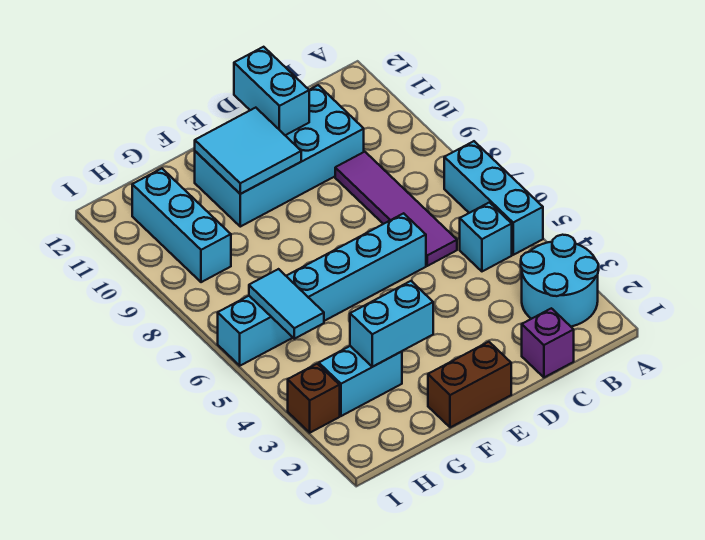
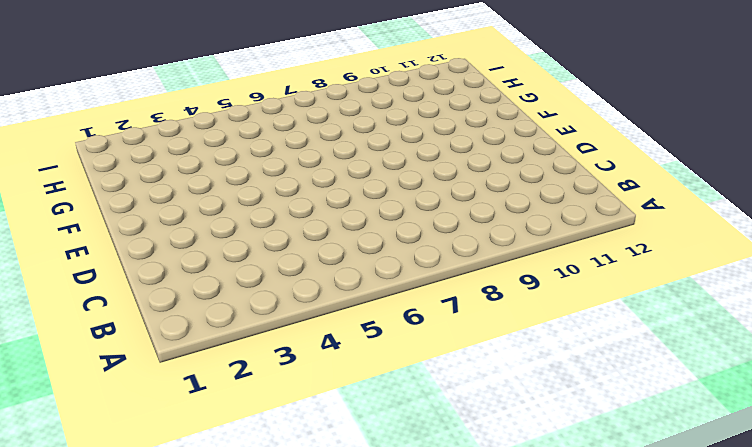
none -> cyan 2x2 round brick [521,235,599,327]
none -> cyan 1x3 brick [444,141,543,255]
none -> cyan 1x1 brick [460,202,512,271]

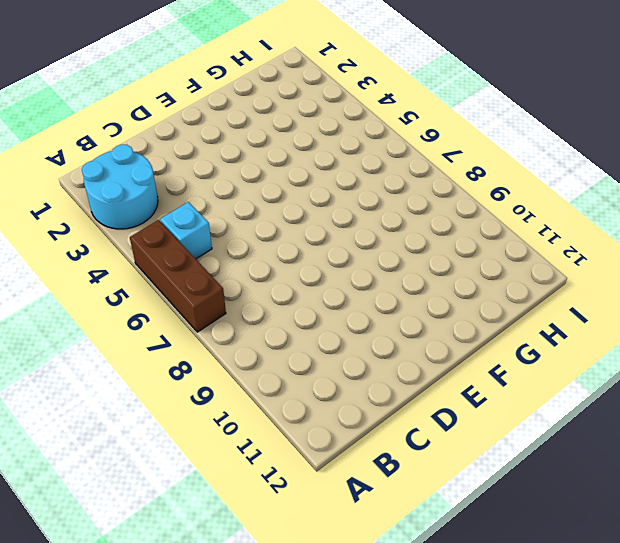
brown 1x3 brick [130,220,226,332] -> cyan 1x3 brick [444,141,543,255]
none -> purple 1x1 brick [522,308,574,377]
none -> purple 1x4 tile [335,152,457,266]
none -> cyan 2x4 brick [195,85,364,227]

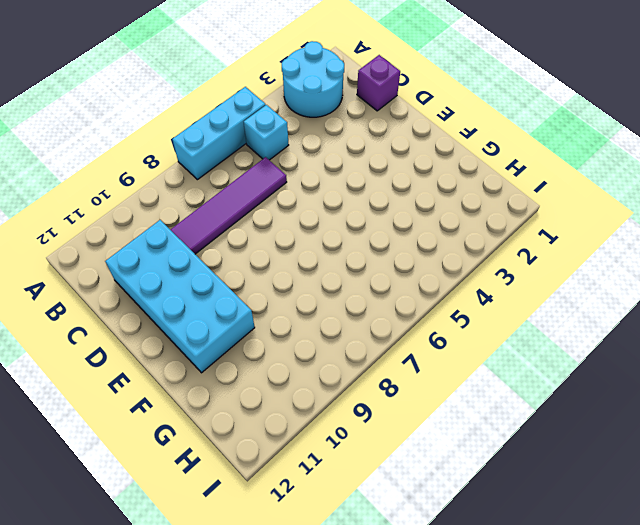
none -> cyan 1x6 brick [218,213,426,366]
none -> brown 1x2 brick [428,342,511,427]
none -> cyan 1x2 brick [319,346,402,416]

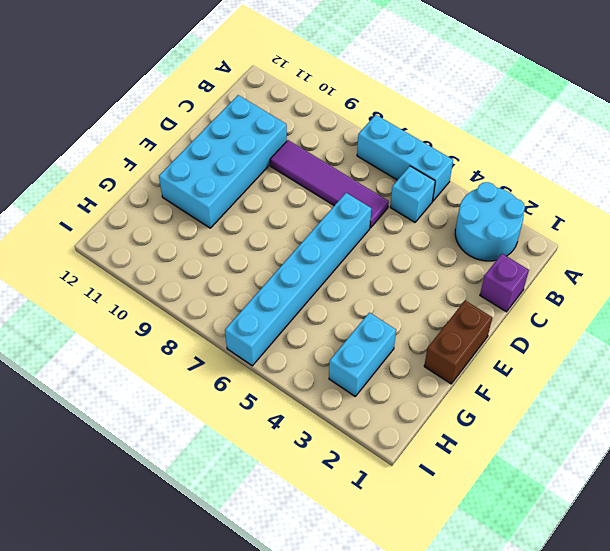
none -> cyan 1x3 brick [132,169,231,282]
none -> brown 1x1 brick [288,364,340,433]
none -> cyan 1x2 brick [234,47,309,135]

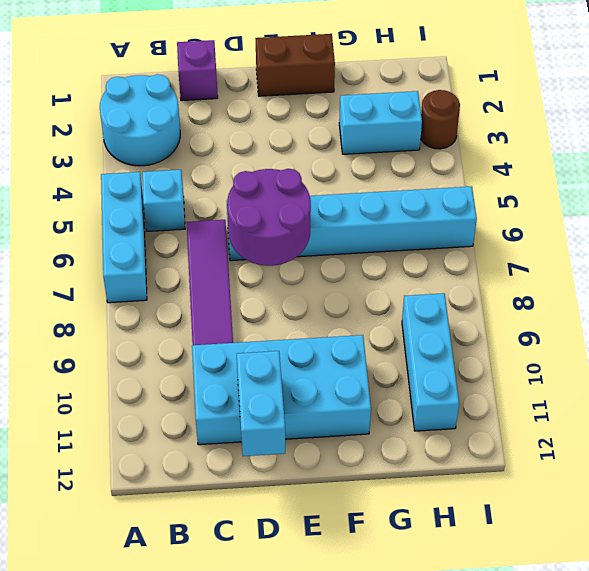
purple 2x2 round brick [227,169,311,266] -> none
brown 1x1 round brick [421,90,460,149] -> brown 1x1 brick [288,364,340,433]
none -> cyan 2x2 tile [195,108,301,194]
none -> cyan 1x2 brick [350,281,433,367]
none -> cyan 1x2 tile [249,269,324,339]

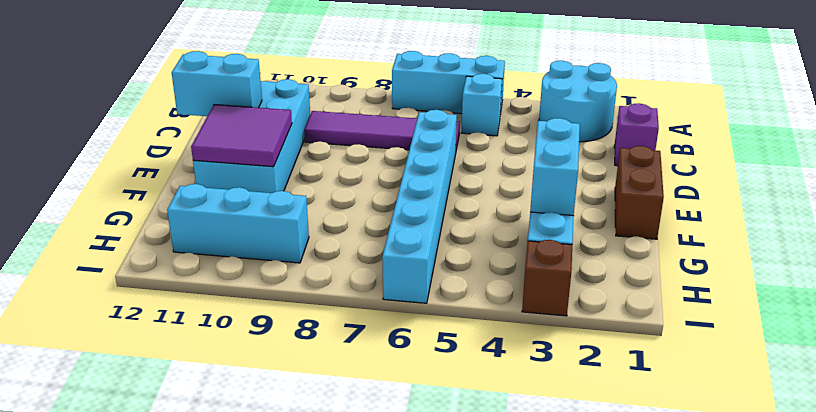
purple 2x2 tile [191,105,292,167] -> cyan 2x2 tile [195,108,301,194]
none -> cyan 1x2 tile [249,269,324,339]

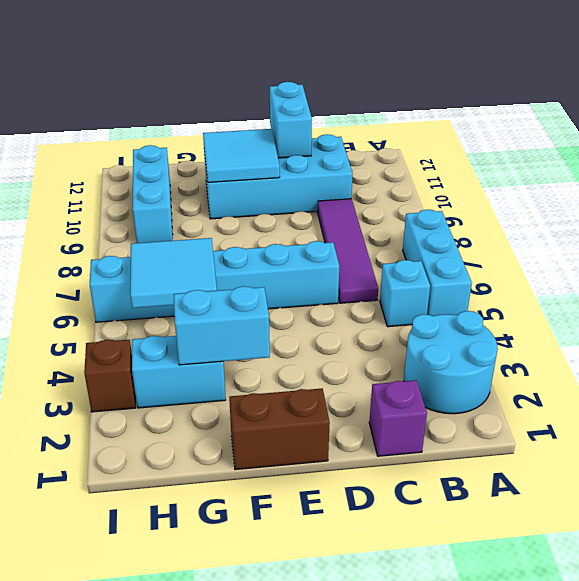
cyan 2x2 tile [130,238,217,308] -> cyan 1x2 tile [249,269,324,339]

